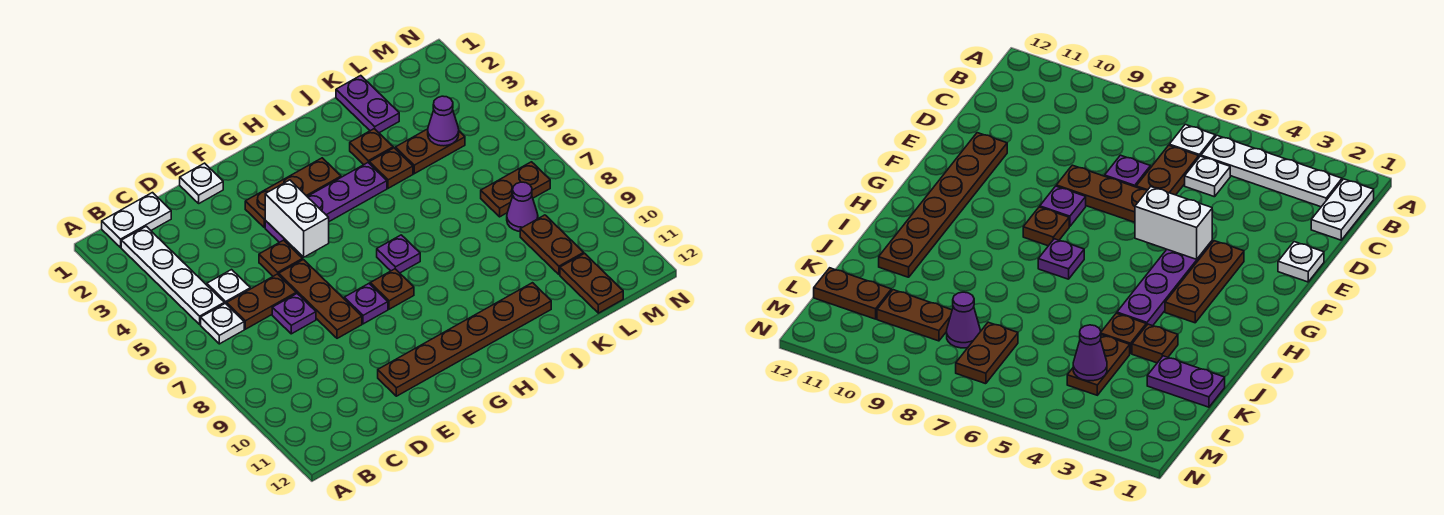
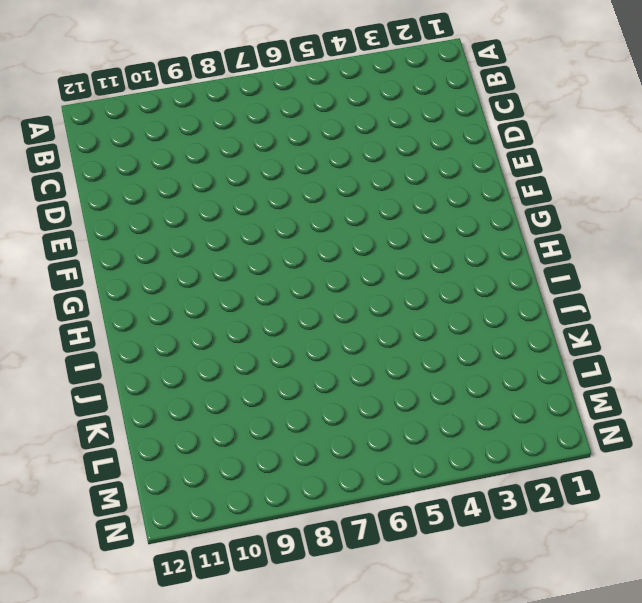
none -> white 1x2 plate [102,193,171,247]
none -> white 1x4 plate [121,226,224,324]
none -> white 1x1 plate [201,303,244,344]

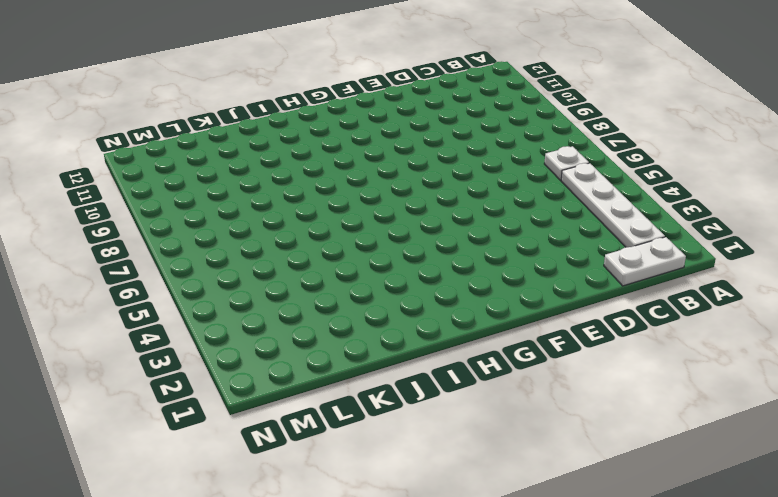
none -> white 1x1 plate [207,270,250,304]
none -> brown 1x2 plate [227,274,296,329]
none -> purple 1x1 plate [272,294,316,334]

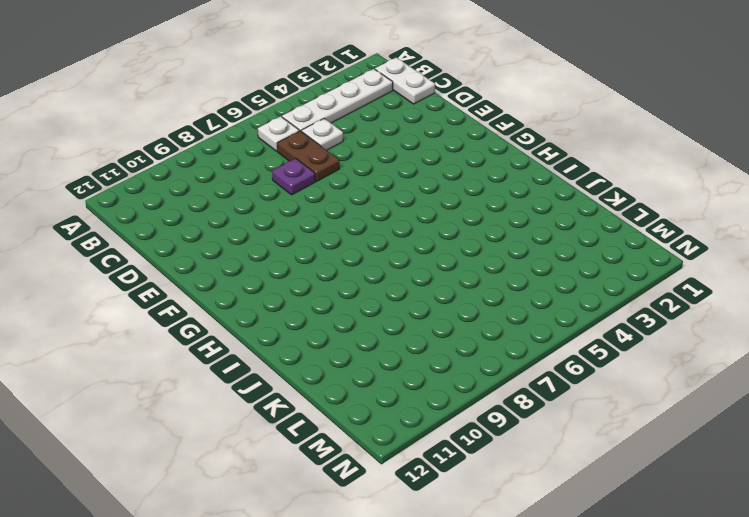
none -> white 1x1 plate [180,163,223,203]
none -> brown 1x1 plate [259,240,303,276]
none -> brown 1x3 plate [279,260,362,338]

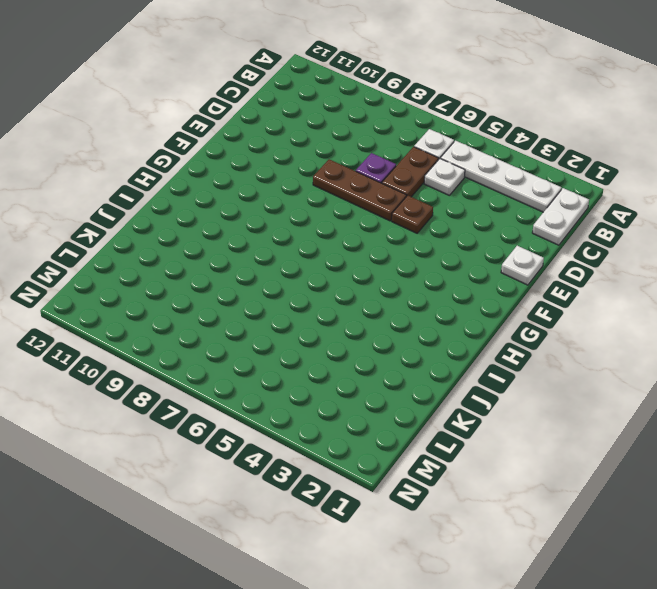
none -> brown 1x6 plate [378,283,551,396]
none -> brown 1x3 plate [245,158,341,227]
none -> purple 1x4 plate [265,163,387,245]

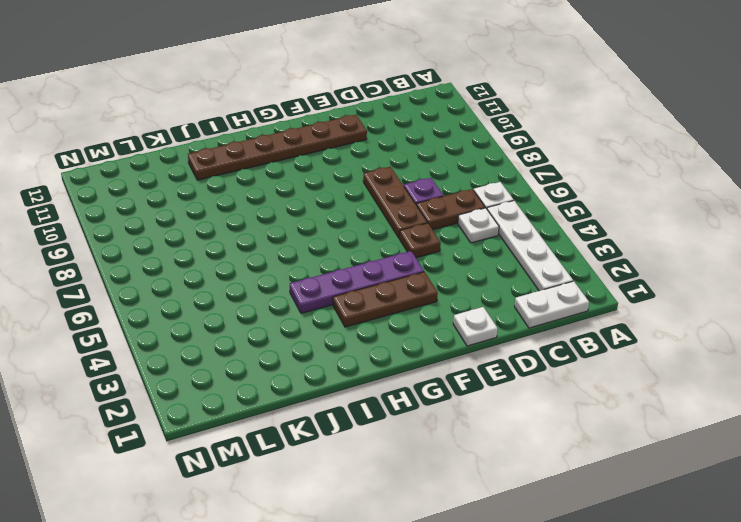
none -> purple 1x1 plate [344,284,388,324]
none -> brown 1x1 plate [370,269,414,309]
none -> purple 1x1 plate [377,235,420,273]

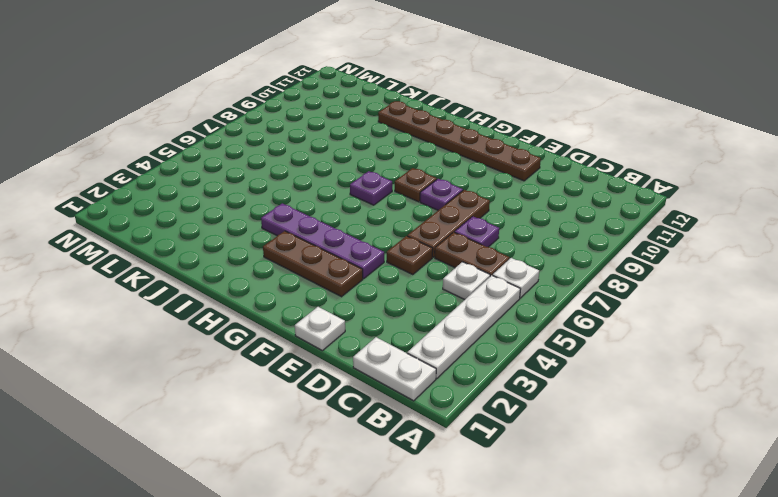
none -> brown 1x1 plate [350,129,393,165]
none -> brown 1x1 plate [369,148,413,188]
none -> purple 1x2 plate [336,76,399,133]

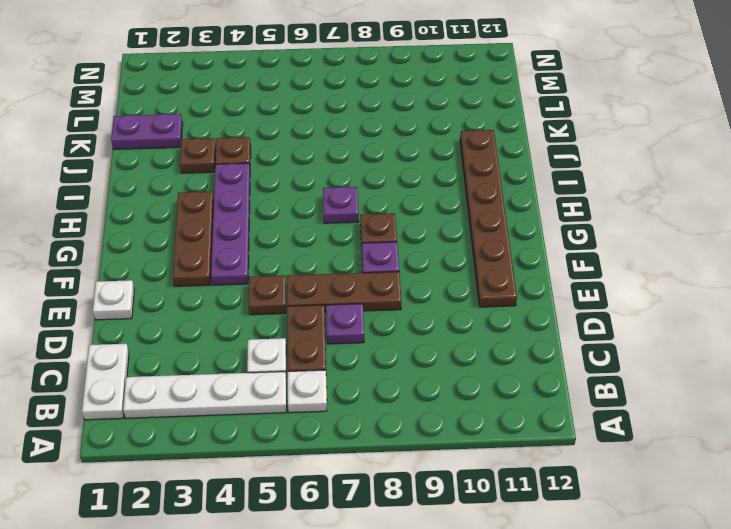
none -> brown 1x2 plate [395,129,465,174]
none -> brown 1x2 plate [481,162,550,217]
none -> purple 1x1 cone [507,182,538,231]

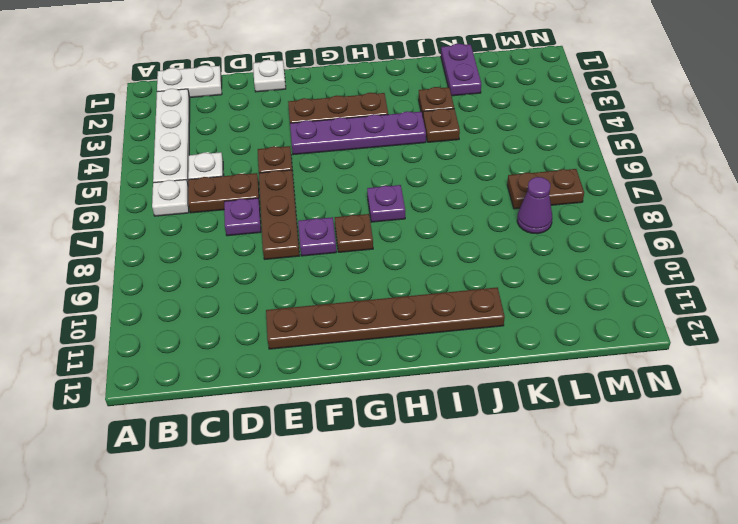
none -> brown 1x2 plate [395,129,465,174]
none -> brown 1x2 plate [520,215,584,275]
none -> brown 1x2 plate [560,253,623,313]

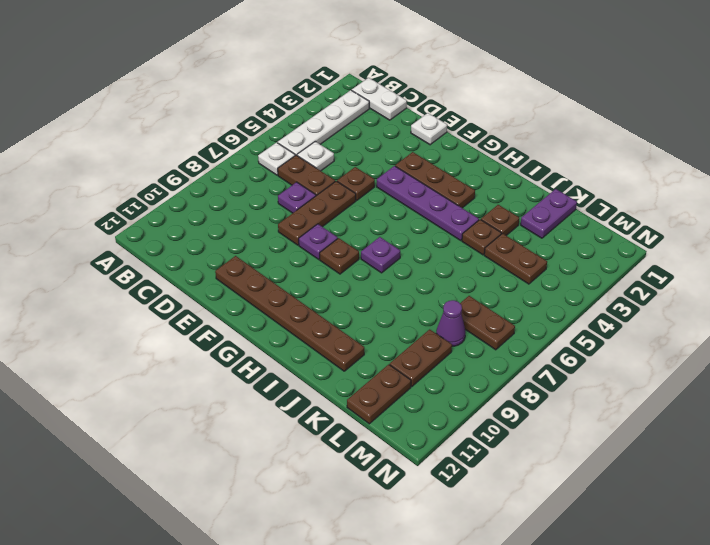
none -> white 1x2 brick [265,180,329,257]
none -> purple 1x1 cone [428,96,459,146]

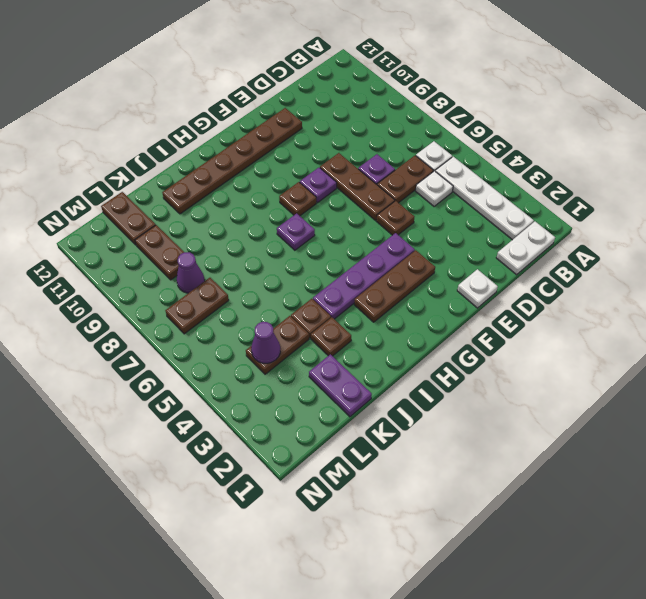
none -> white 1x2 brick [265,180,329,257]

